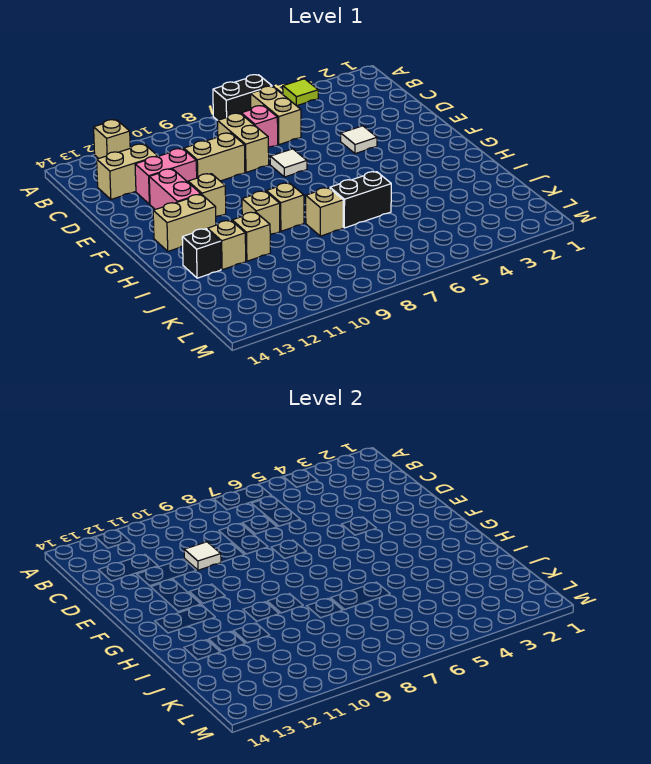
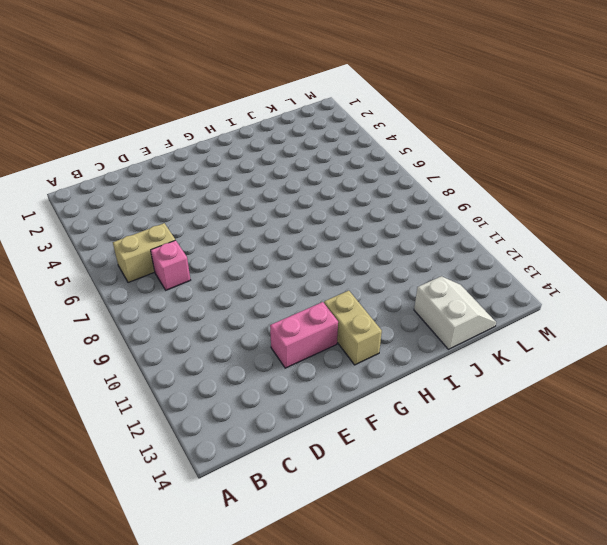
white 2x2 slope [414,276,496,349] -> none
none -> lime 1x1 tile [283,79,318,106]
none -> black 1x2 brick [213,75,272,120]
none -> tan 1x1 brick [94,120,130,159]

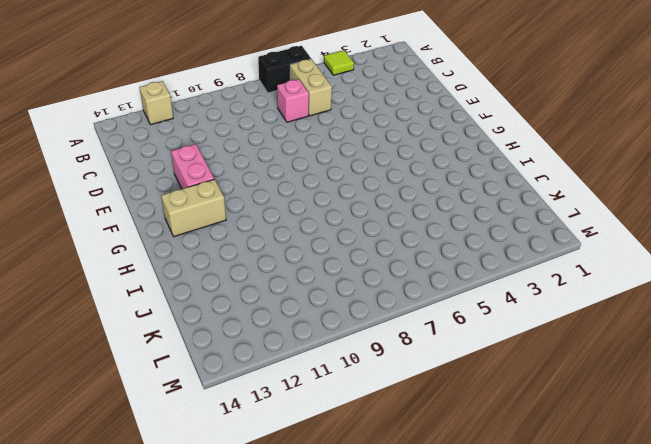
none -> tan 1x2 brick [218,113,269,172]
none -> tan 1x2 brick [97,144,158,199]
none -> tan 1x2 brick [184,133,245,181]

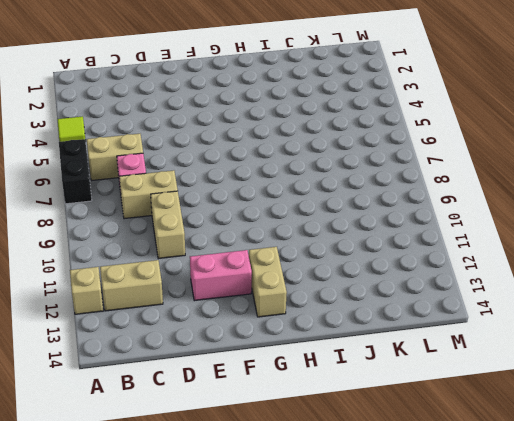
tan 1x2 brick [100,260,163,311] -> tan 1x2 brick turned to [97,144,158,199]
none -> pink 1x2 brick [135,149,197,204]
none -> white 1x1 tile [341,126,377,154]
none -> white 1x1 tile [270,149,307,177]

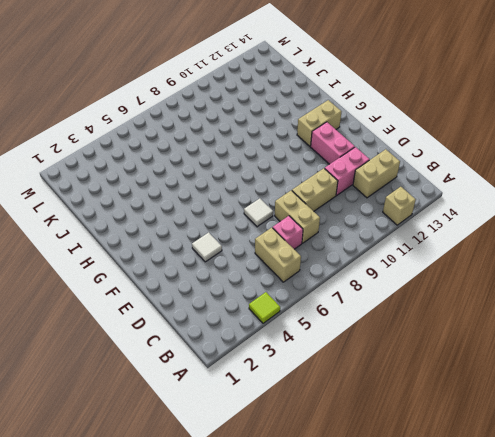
none -> black 1x2 brick [213,75,272,120]
none -> tan 1x1 brick [188,174,226,217]
none -> tan 1x1 brick [266,183,304,231]

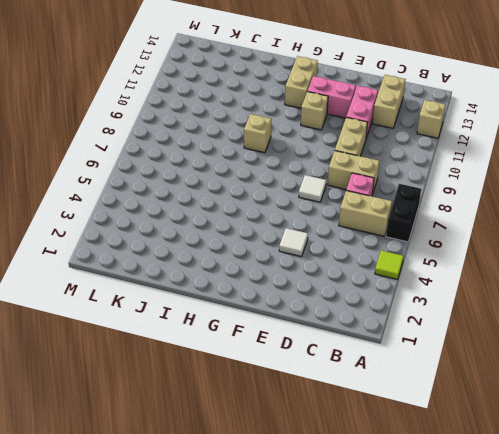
none -> tan 1x1 brick [242,191,280,234]
none -> black 1x2 brick [330,172,391,228]
none -> tan 1x1 brick [306,188,343,236]

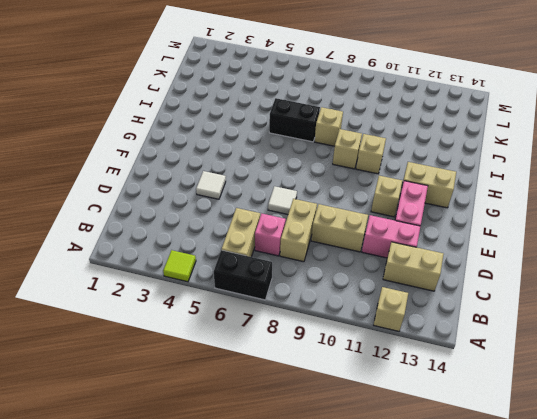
none -> tan 1x1 brick [232,212,270,261]
none -> tan 1x1 brick [207,220,246,270]
none -> black 1x1 brick [182,229,221,278]

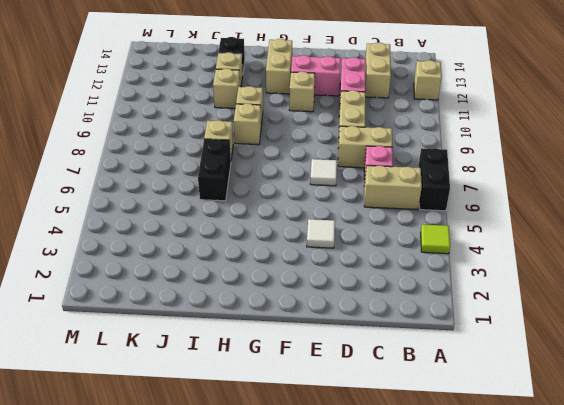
none -> white 1x1 tile [184,542,221,570]

